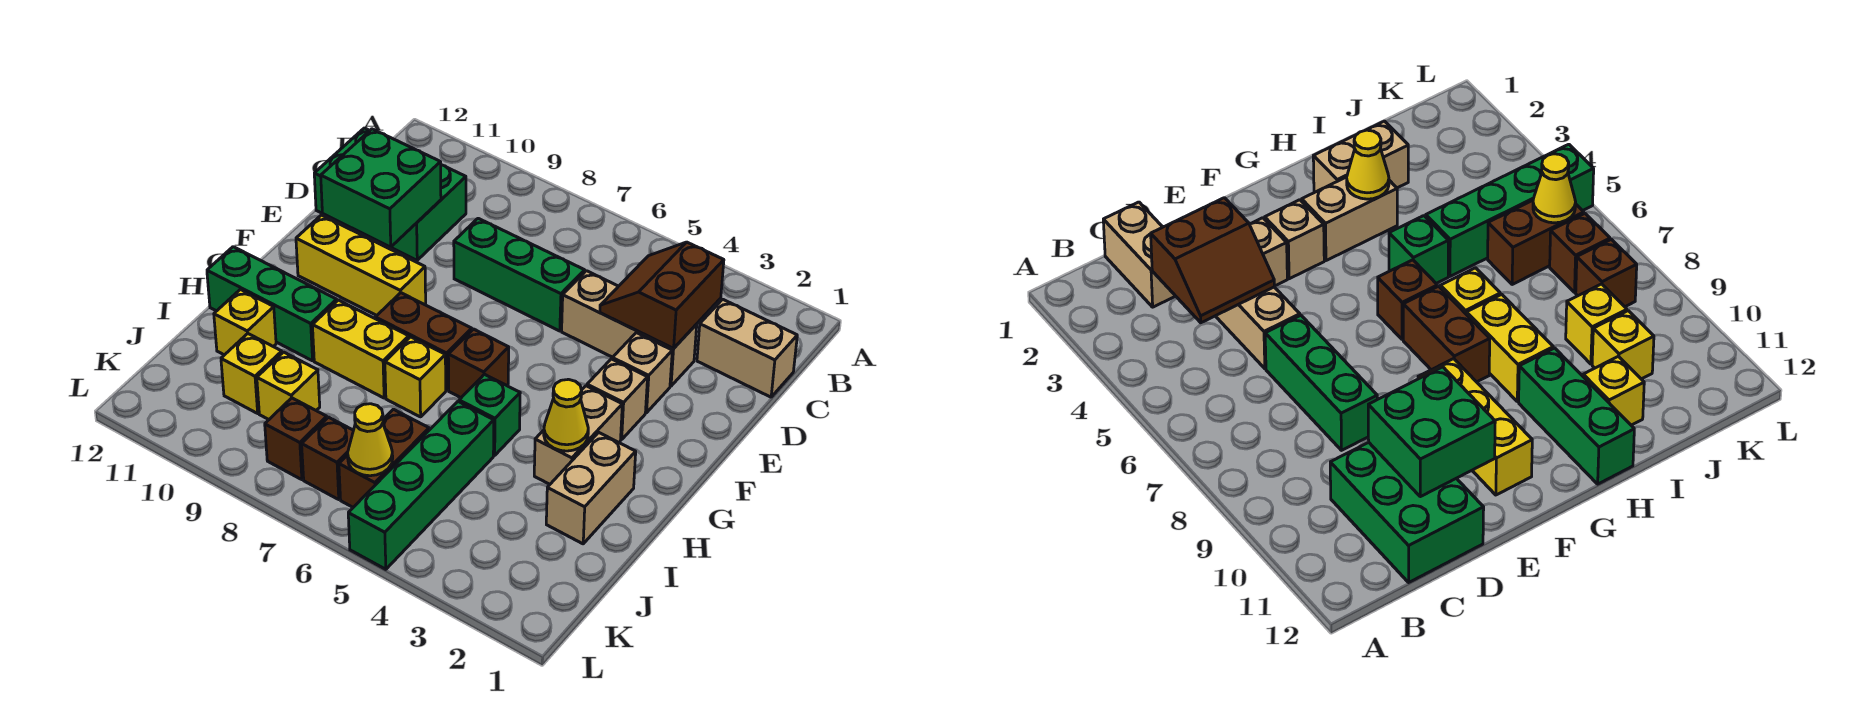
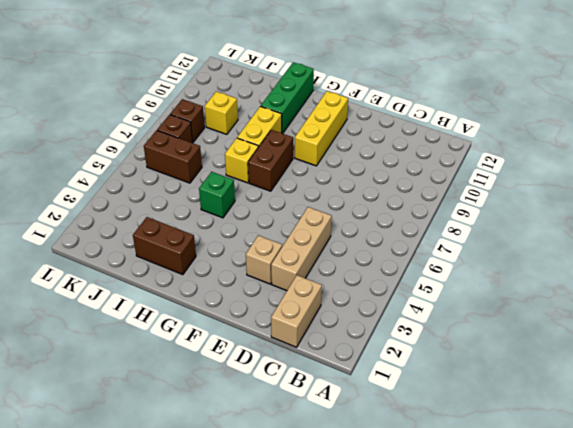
brown 1x2 brick [133,217,196,275] -> tan 1x2 brick [546,432,636,544]
none -> green 2x3 brick [314,128,466,260]
none -> green 1x3 brick [454,218,585,331]
none -> tan 1x1 brick [587,359,648,440]

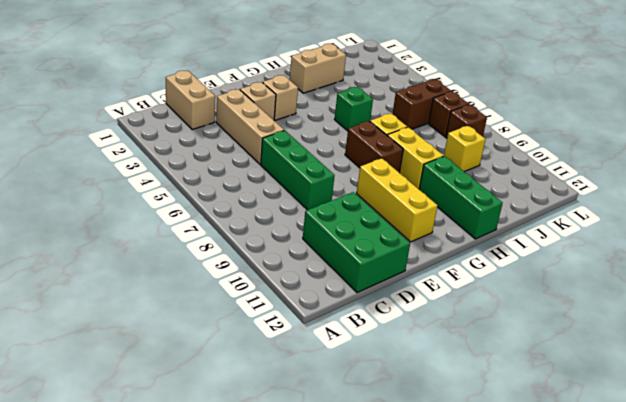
none -> tan 1x2 brick [534,386,622,484]
none -> brown 1x1 brick [448,329,509,398]
none -> green 1x4 brick [348,402,494,569]

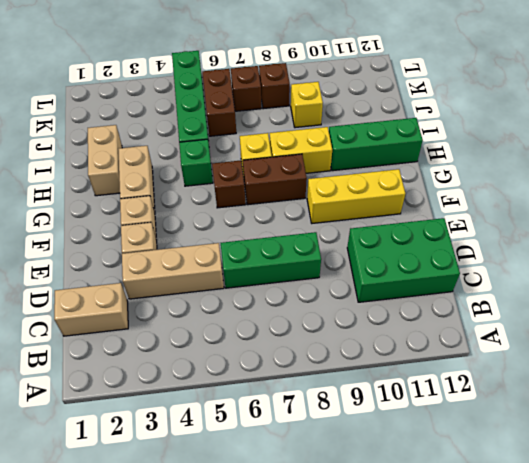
none -> yellow 1x1 brick [214,289,276,355]
none -> yellow 1x1 brick [221,334,282,413]
none -> brown 2x2 slope [600,242,724,349]

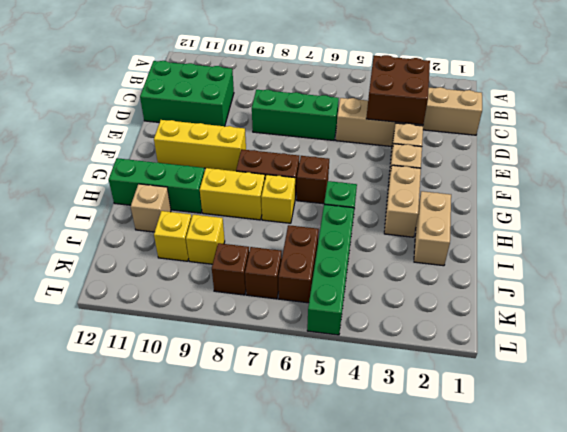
brown 2x2 brick [366,55,430,125] -> brown 2x2 slope [600,242,724,349]
tan 1x1 brick [131,184,171,232] -> yellow 1x1 brick [214,289,276,355]
none -> green 2x2 brick [321,129,441,247]
none -> yellow 1x1 cone [544,379,588,451]
none -> yellow 1x1 cone [348,404,393,476]

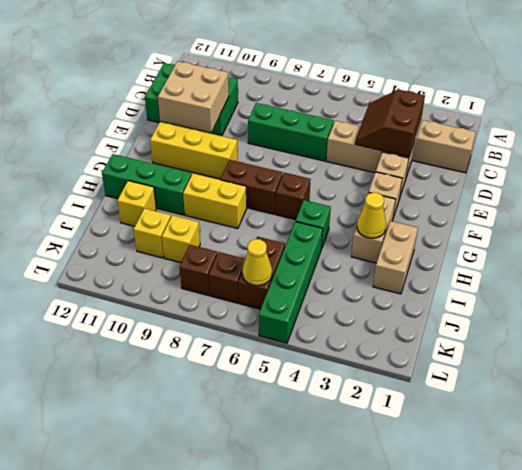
tan 2x2 brick [158,61,229,132] -> green 2x2 brick [321,129,441,247]
none -> yellow 1x1 brick [385,337,446,417]

